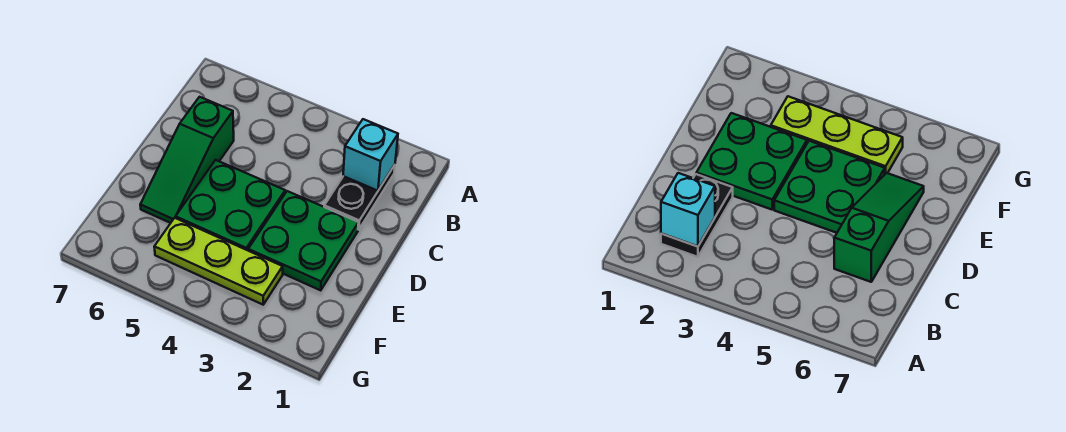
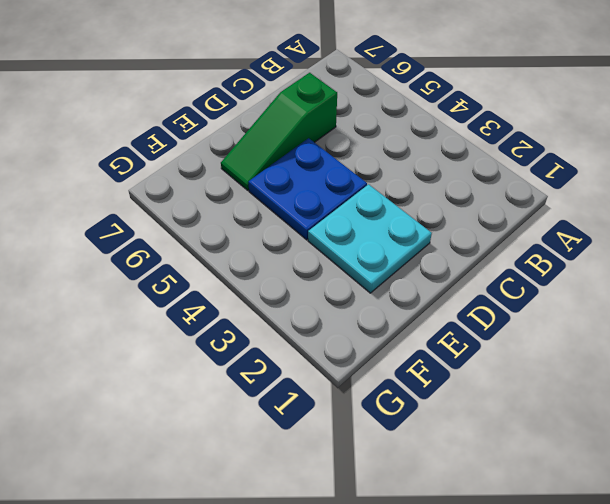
cyan 2x2 plate [308,184,432,293] -> green 2x2 plate [248,191,359,290]
blue 2x2 plate [248,138,367,240] -> green 2x2 plate [176,160,285,250]
none -> black 1x2 plate [324,165,395,230]
none -> lime 1x3 plate [154,218,283,305]

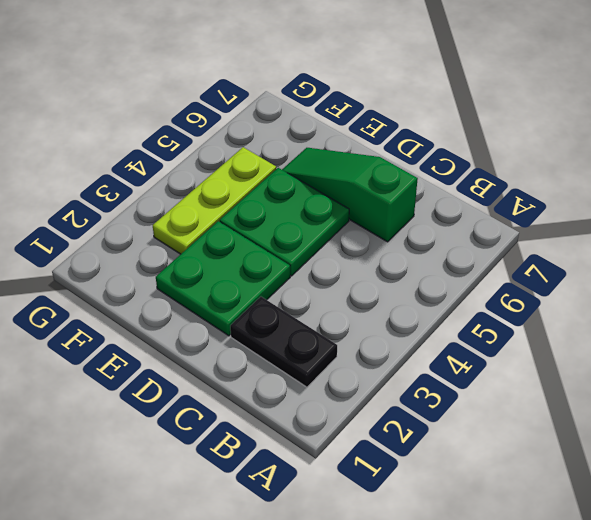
none -> cyan 1x1 brick [343,119,398,191]

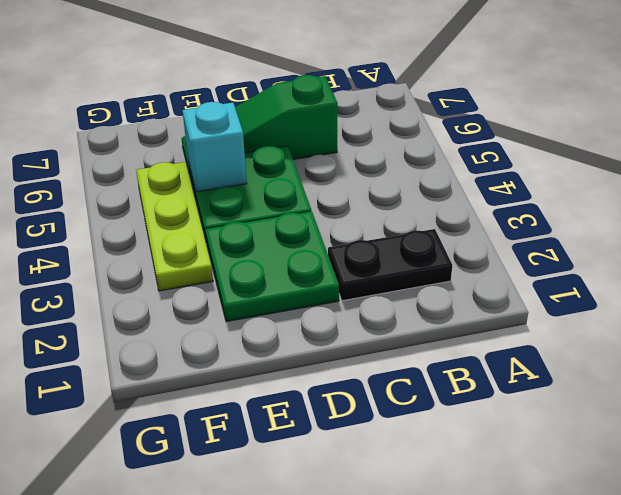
cyan 1x1 brick [182,102,247,192] -> cyan 1x1 brick moved to [343,119,398,191]

